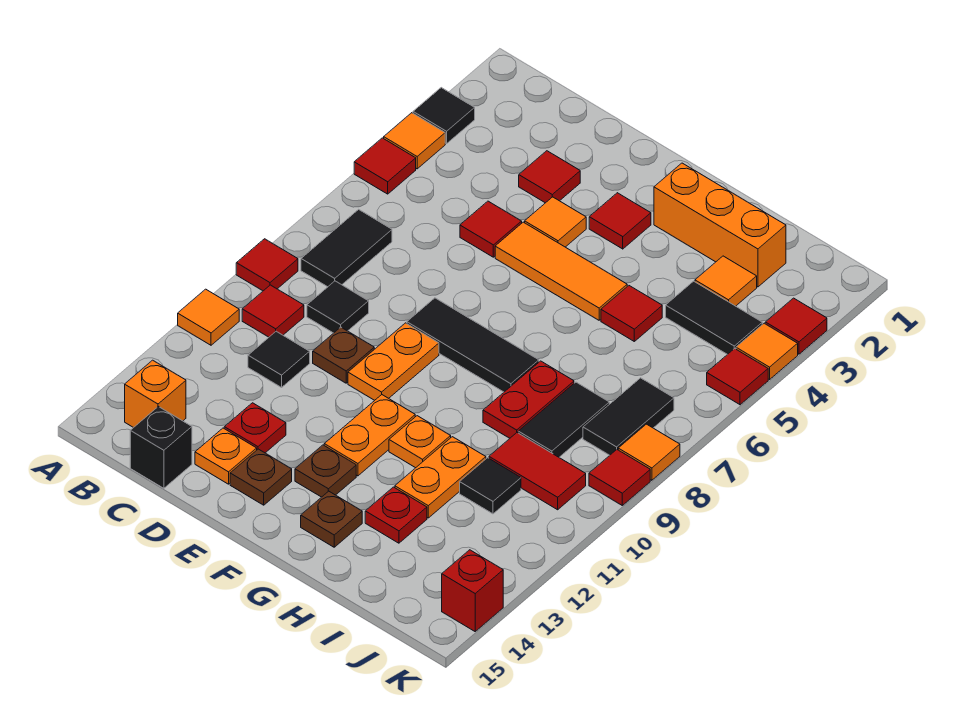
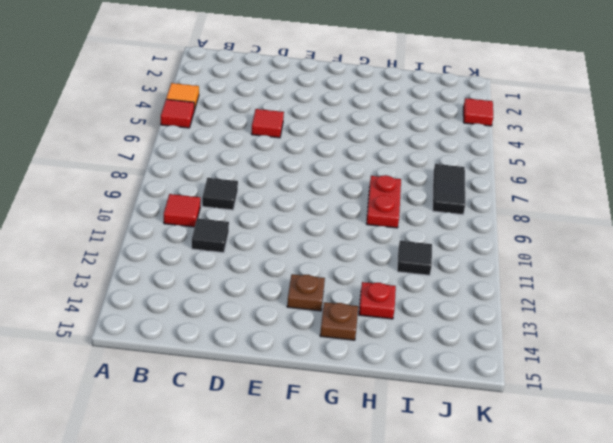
none -> black 1x1 tile [413,88,475,144]
none -> red 1x1 tile [236,239,298,291]
none -> orange 1x1 tile [178,289,239,345]
none -> black 1x2 tile [301,209,392,287]

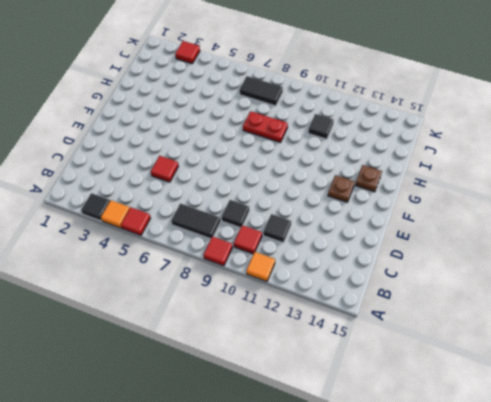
none -> orange 1x1 brick [125,360,186,428]
none -> black 1x1 brick [130,407,192,488]
none -> red 1x1 tile [519,151,580,203]
none -> brown 1x1 plate [313,327,374,383]

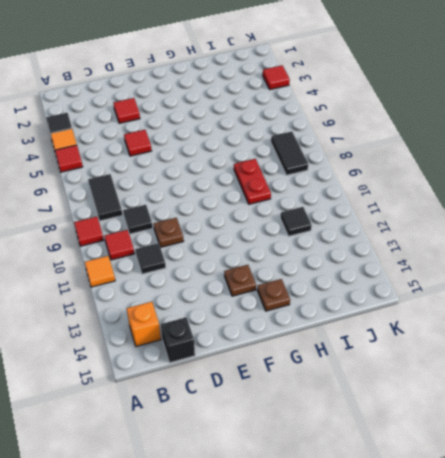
none -> red 1x1 plate [224,403,286,453]
none -> orange 1x1 plate [195,428,257,484]
none -> orange 1x1 tile [525,197,586,247]
none -> orange 1x3 tile [495,222,627,320]

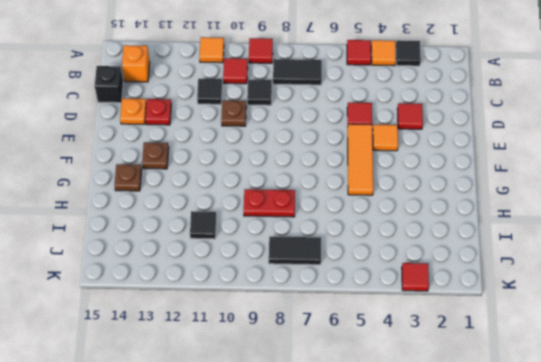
none -> black 1x3 tile [407,298,539,392]
none -> orange 1x2 plate [348,323,439,400]
none -> brown 1x1 plate [230,449,292,505]
none -> red 1x1 tile [589,193,651,249]

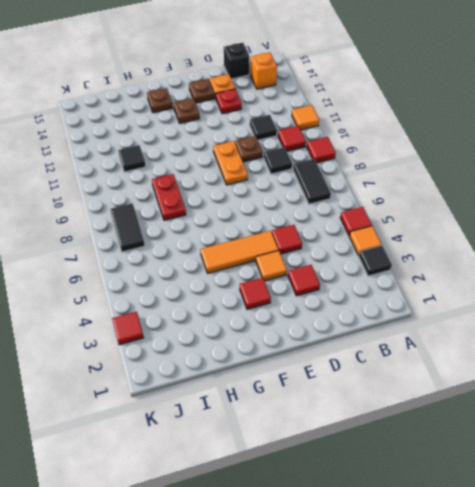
none -> black 1x3 tile [407,298,539,392]
none -> orange 1x2 plate [324,395,415,476]
none -> orange 1x3 brick [654,163,786,287]
none -> orange 1x1 plate [389,416,451,468]

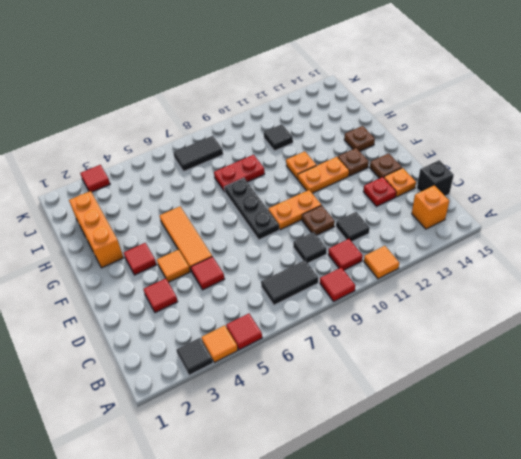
black 1x3 plate [224,178,279,240] -> black 1x3 tile [407,298,539,392]
none -> red 1x1 tile [601,286,662,341]
none -> orange 1x2 plate [395,437,486,518]
none -> red 1x1 plate [365,487,427,543]
none -> orange 1x1 tile [695,256,757,306]

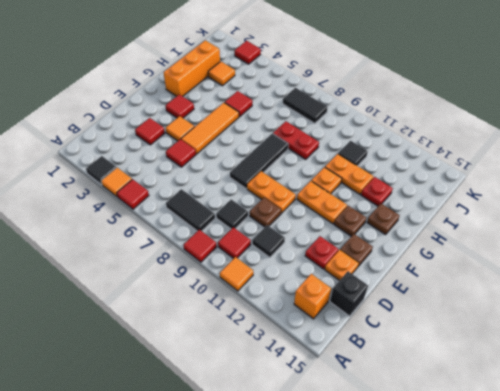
none -> black 1x2 tile [666,281,762,355]
none -> black 1x2 tile [518,382,609,457]
none -> red 1x2 tile [489,433,586,510]
none -> orange 1x1 tile [736,323,798,379]

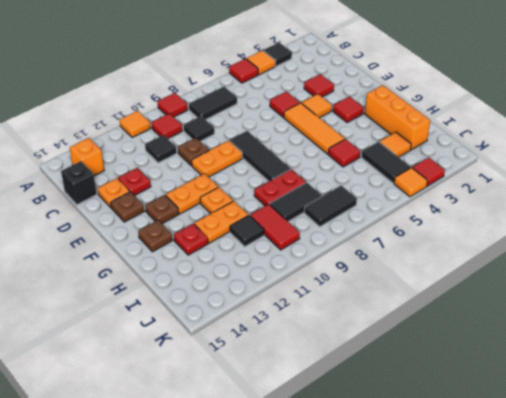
none -> red 1x1 tile [707,349,768,405]
none -> orange 1x1 tile [618,424,680,480]
none -> red 1x1 tile [589,450,650,505]
none -> red 1x1 brick [442,550,503,631]

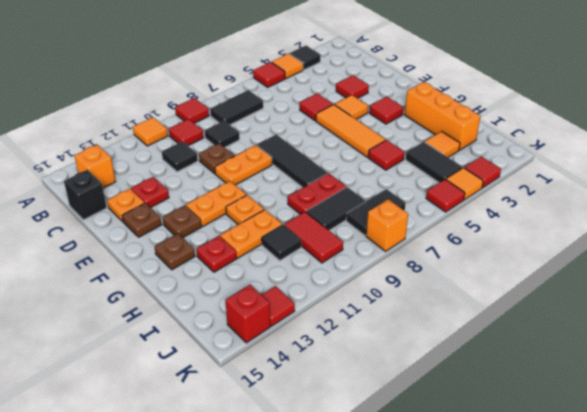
orange 1x1 brick [366,199,408,251] -> orange 1x1 tile [618,424,680,480]
red 1x1 tile [262,286,295,326] -> red 1x1 tile moved to [589,450,650,505]

